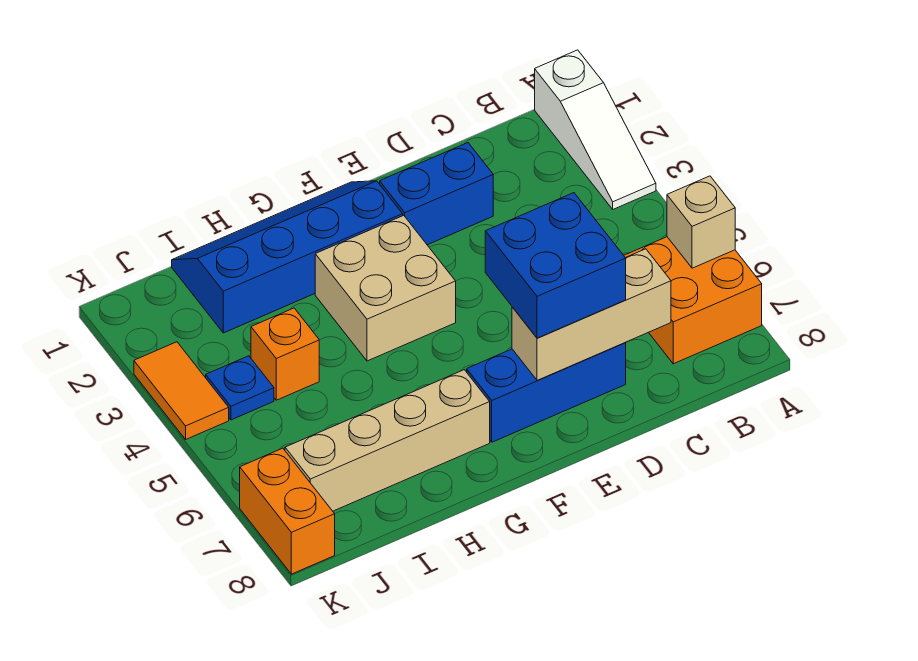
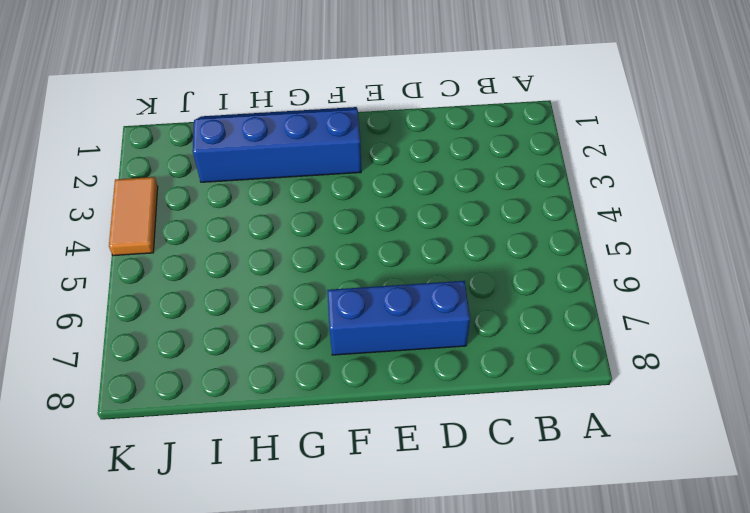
none -> white 1x3 slope [535,50,656,209]
none -> orange 2x2 brick [624,237,762,364]
none -> blue 1x2 brick [380,143,493,245]

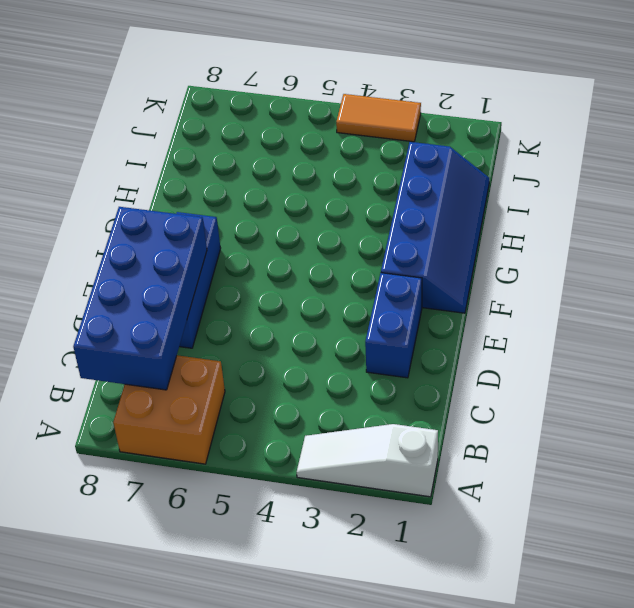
blue 2x4 brick [73,207,207,390] -> tan 1x3 brick [512,249,671,380]
none -> tan 2x2 brick [315,215,456,361]
none -> tan 1x4 brick [285,370,490,511]
none -> orange 1x1 brick [251,308,319,400]

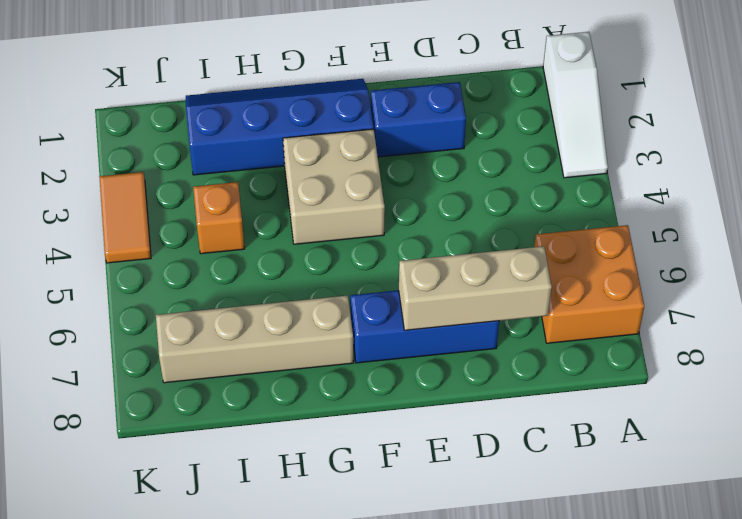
none -> blue 1x1 plate [206,356,274,420]
none -> orange 1x2 brick [240,448,335,574]
none -> tan 1x1 brick [667,176,735,268]

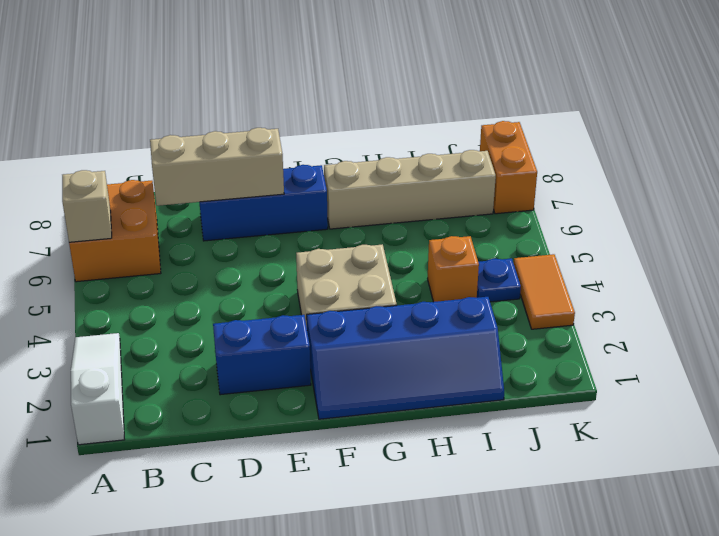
none -> blue 2x2 brick [485,193,626,338]

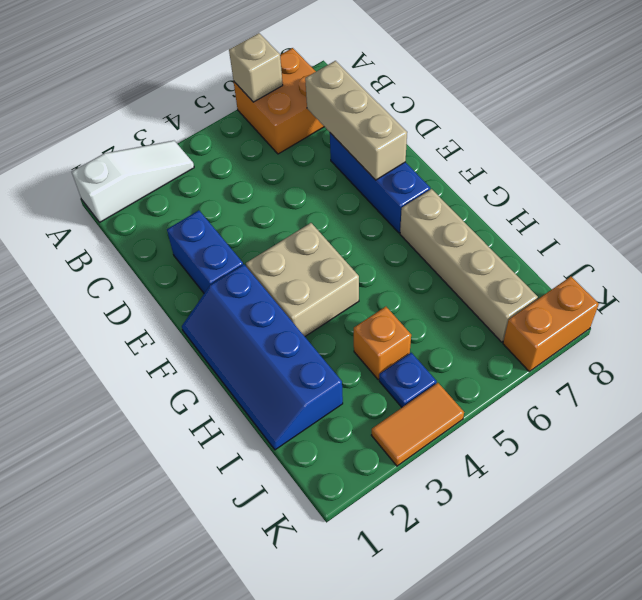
none -> blue 2x2 brick [485,193,626,338]

